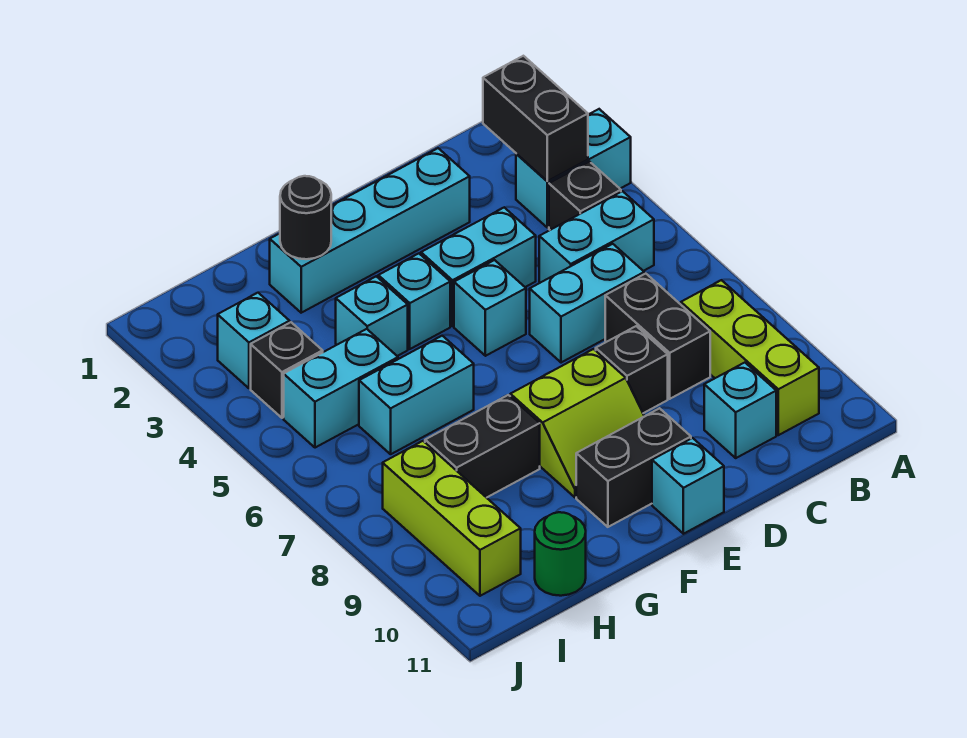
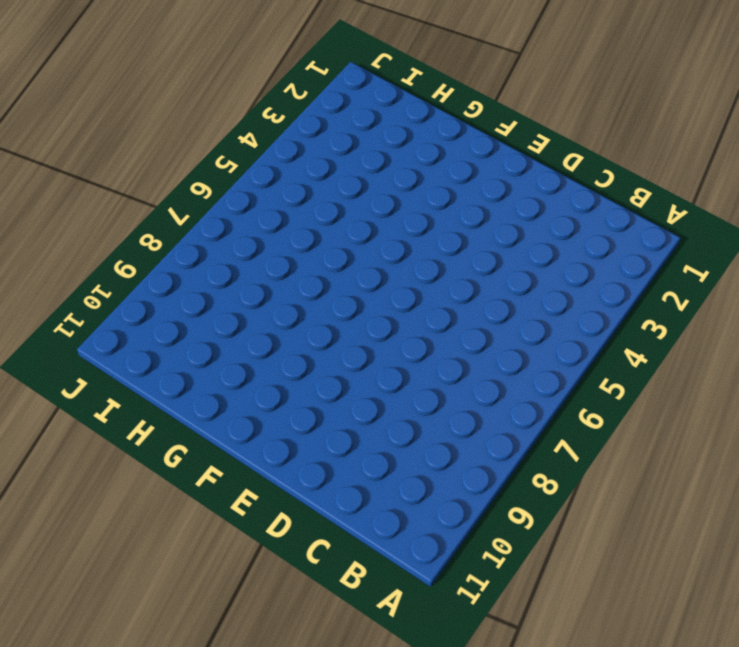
none -> cyan 1x2 brick [516,109,631,228]
none -> black 1x1 brick [549,162,621,230]
none -> cyan 1x2 brick [539,191,654,283]

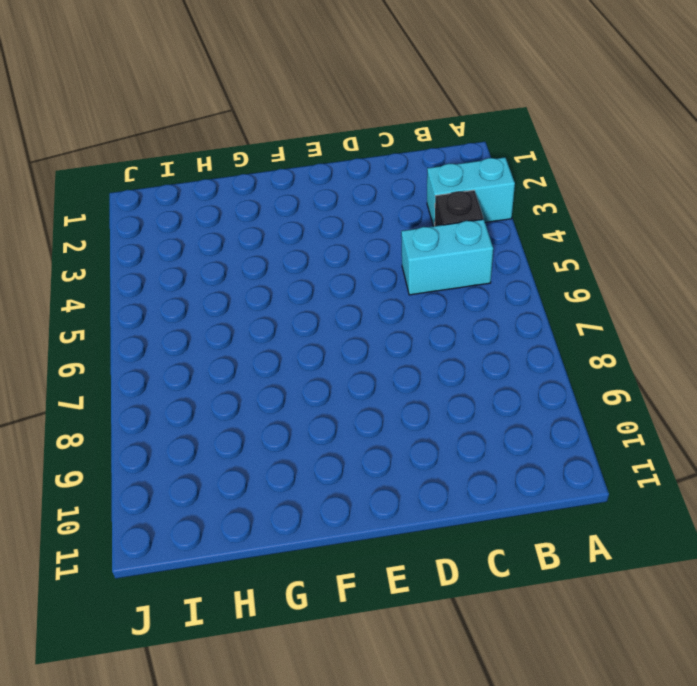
none -> lime 1x3 brick [681,280,819,435]
none -> cyan 1x2 brick [530,244,644,363]
none -> black 1x2 brick [605,274,710,399]

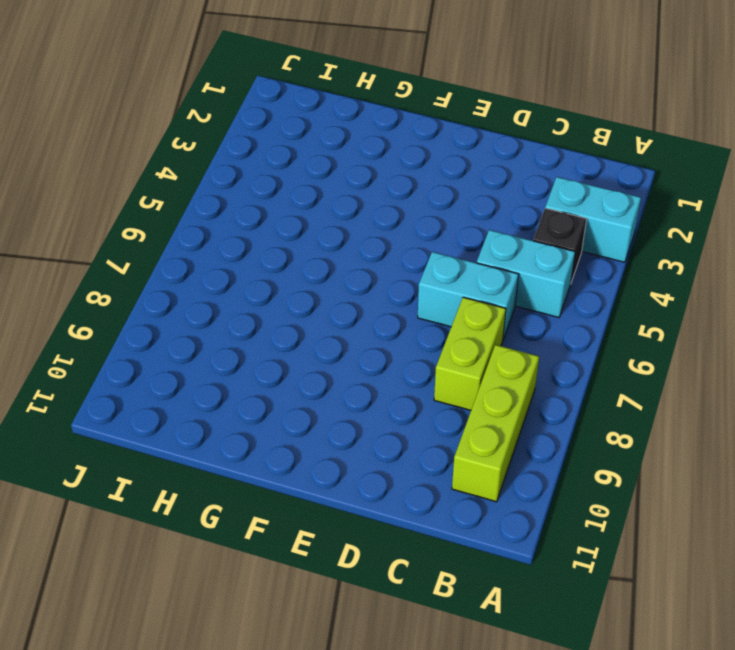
lime 1x2 brick [434,297,506,410] -> black 1x2 brick [605,274,710,399]
none -> cyan 1x1 brick [704,363,776,458]
none -> cyan 1x4 brick [270,148,470,313]
none -> cyan 1x2 brick [421,208,536,326]

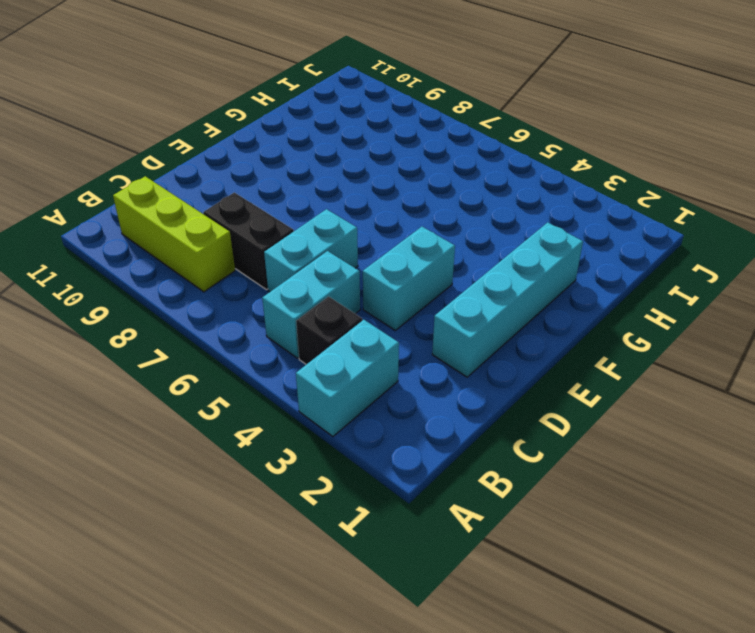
none -> cyan 1x1 brick [704,363,776,458]
none -> black 1x1 brick [596,326,668,413]
none -> cyan 1x1 brick [454,260,526,356]

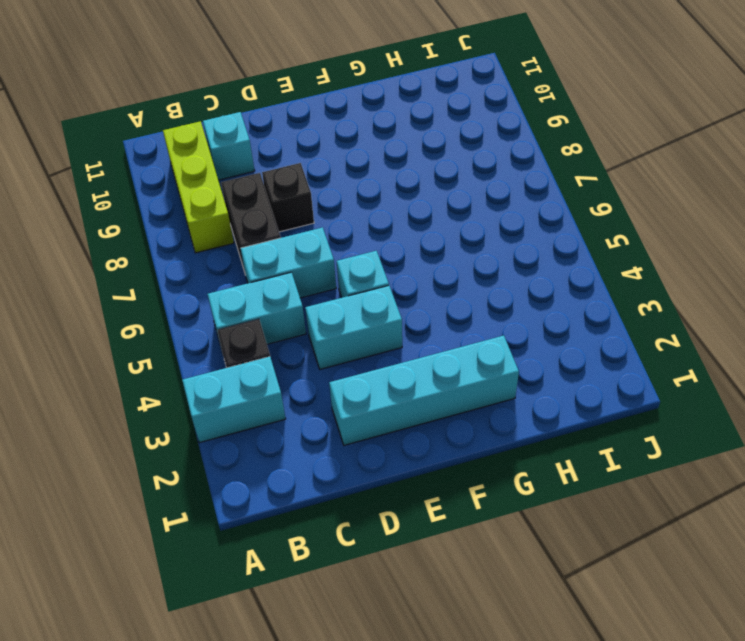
none -> lime 2x2 slope [510,349,644,497]
none -> black 1x2 brick [576,408,691,527]
none -> cyan 1x1 brick [652,438,724,534]

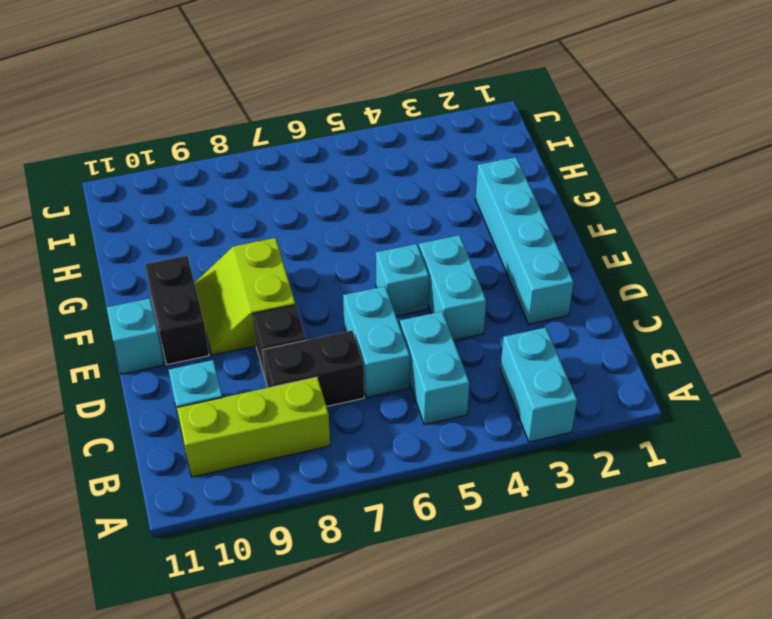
none -> black 1x1 brick [549,162,621,230]
none -> cyan 1x1 brick [378,254,450,349]
none -> cyan 1x1 brick [336,276,408,356]

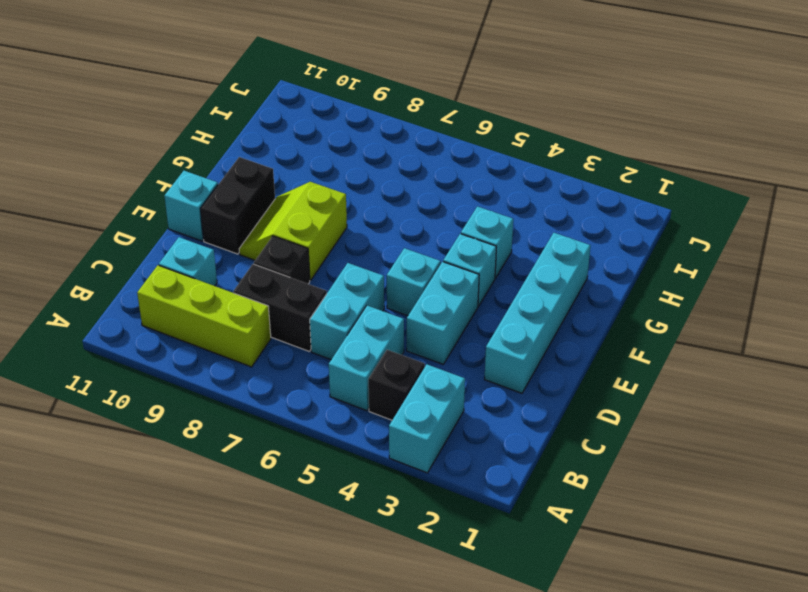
none -> cyan 1x2 brick [359,336,474,454]
none -> black 1x2 brick [425,395,540,498]
none -> cyan 1x2 brick [284,329,398,448]

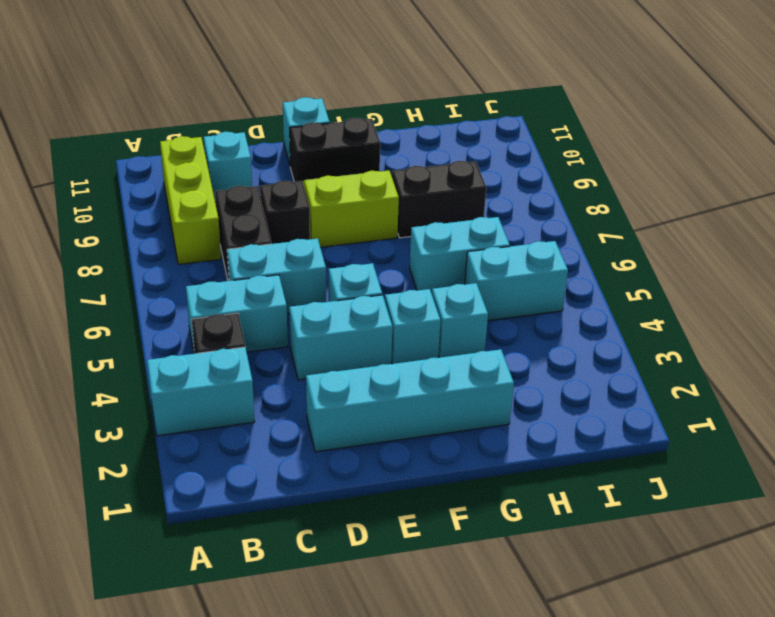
none -> green 1x1 round brick [535,512,586,596]
none -> cyan 1x1 brick [218,293,290,388]
none -> black 1x1 brick [251,322,323,418]

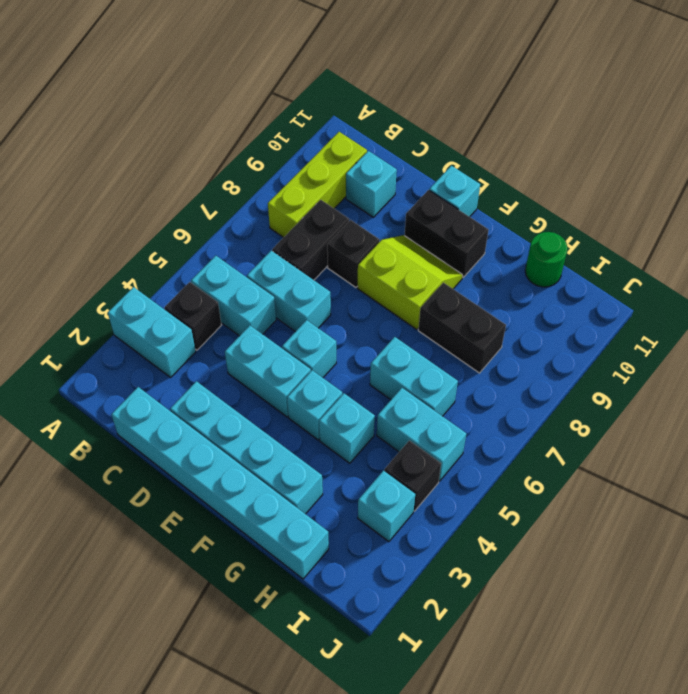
cyan 1x6 brick [111,387,329,579] -> none
none -> lime 1x3 brick [383,441,521,596]
none -> black 1x2 brick [483,56,588,181]
none -> black 1x1 round brick [280,176,331,259]

